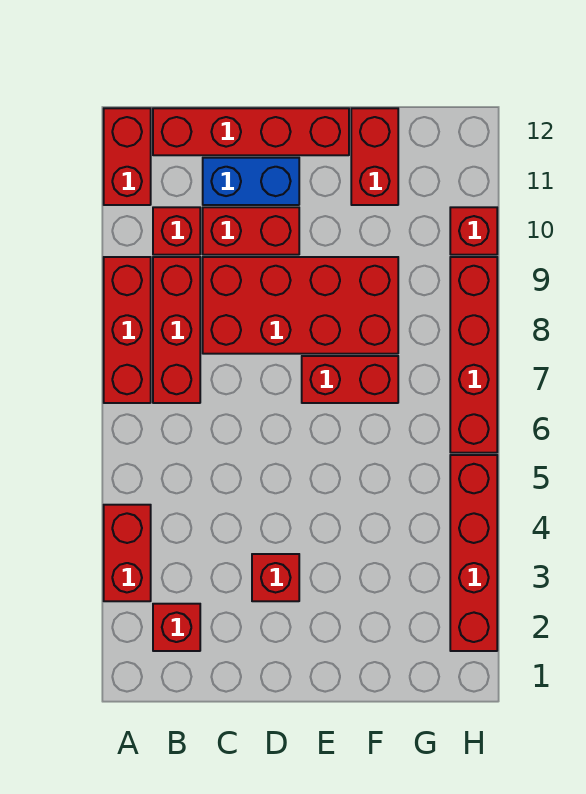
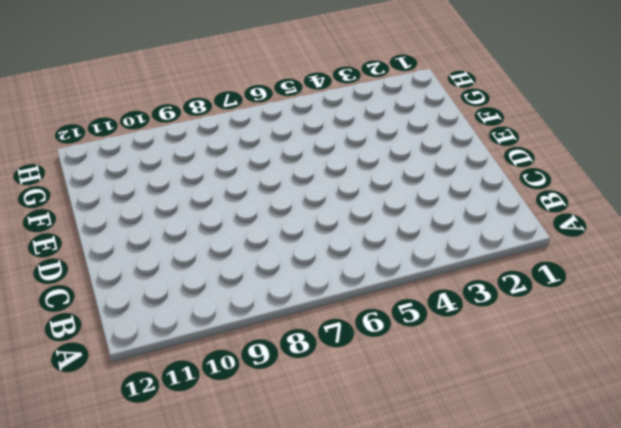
none -> red 1x2 brick [104,505,151,601]
none -> red 1x3 brick [104,257,151,403]
none -> red 1x2 brick [104,108,151,205]

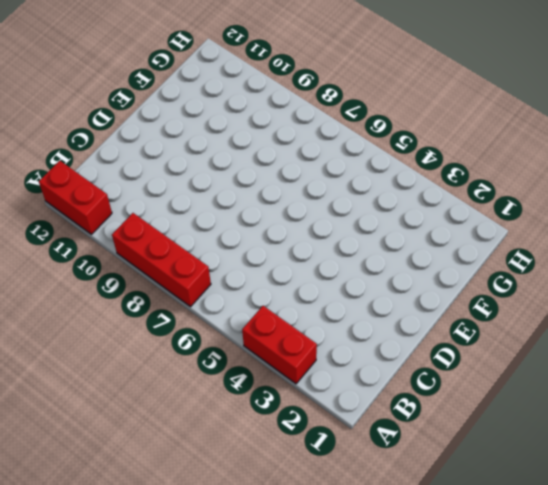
none -> red 1x1 brick [153,604,200,651]
none -> red 1x3 brick [153,257,200,403]
none -> red 1x1 brick [153,207,200,255]

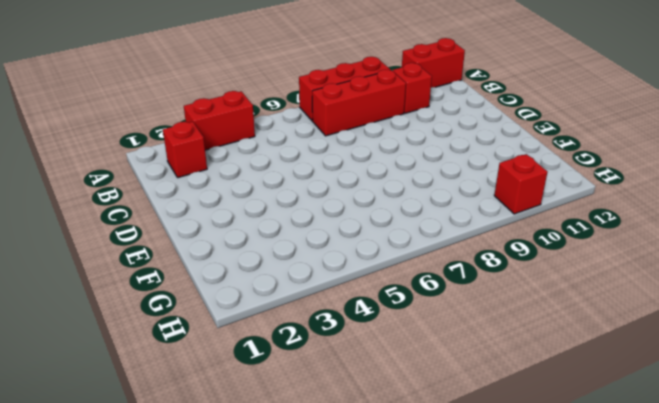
none -> red 1x4 brick [153,108,349,155]
none -> red 2x4 brick [203,257,398,354]
none -> red 1x2 brick [203,207,299,255]

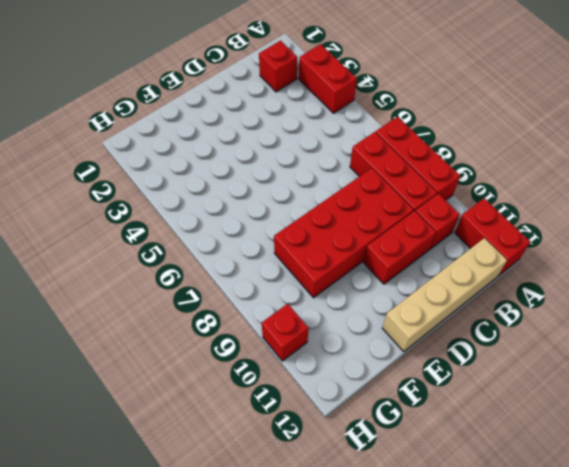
tan 1x4 brick [382,238,507,352] -> red 1x4 brick [153,108,349,155]
none -> blue 1x2 brick [203,158,299,205]
none -> red 1x1 brick [252,554,299,601]
none -> red 1x2 brick [302,356,398,403]

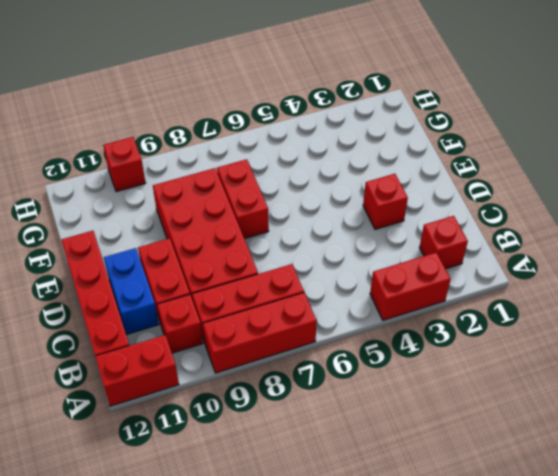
none -> red 1x2 brick [351,108,398,205]
none -> red 1x4 brick [450,455,497,651]
none -> red 1x4 brick [450,257,497,453]

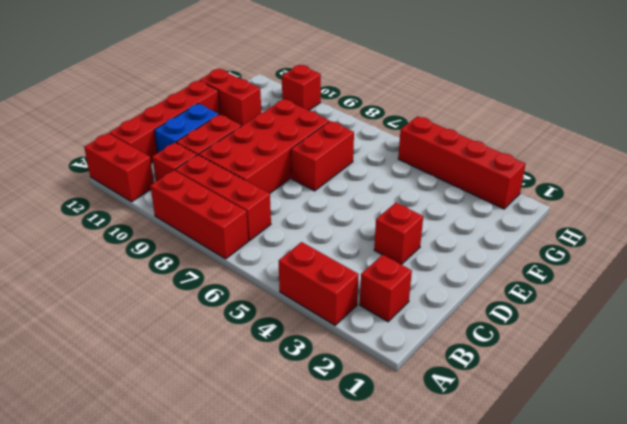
none -> red 1x4 brick [450,257,497,453]

